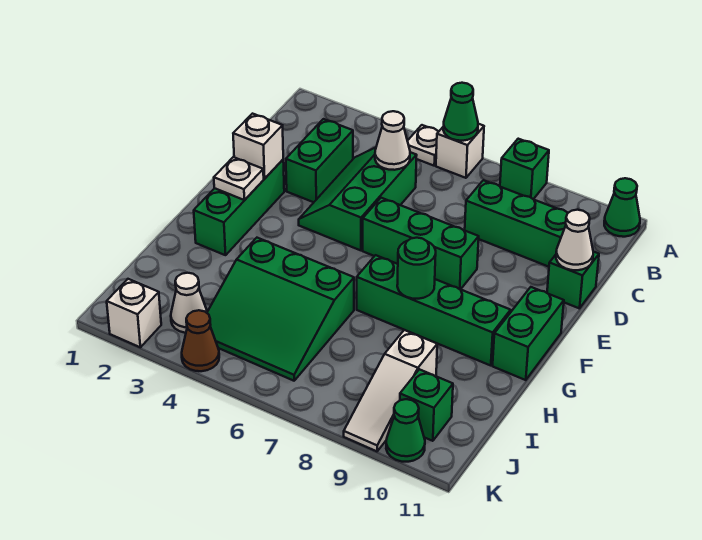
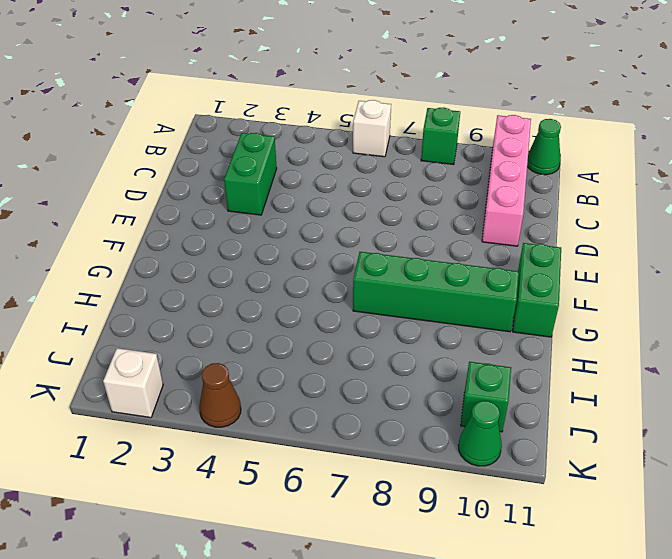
pink 1x4 brick [482,115,531,246] -> green 1x3 brick [465,180,568,267]
none -> white 1x1 plate [408,125,439,166]
none -> green 2x3 slope [299,147,417,250]
none -> green 1x1 brick [547,252,599,308]

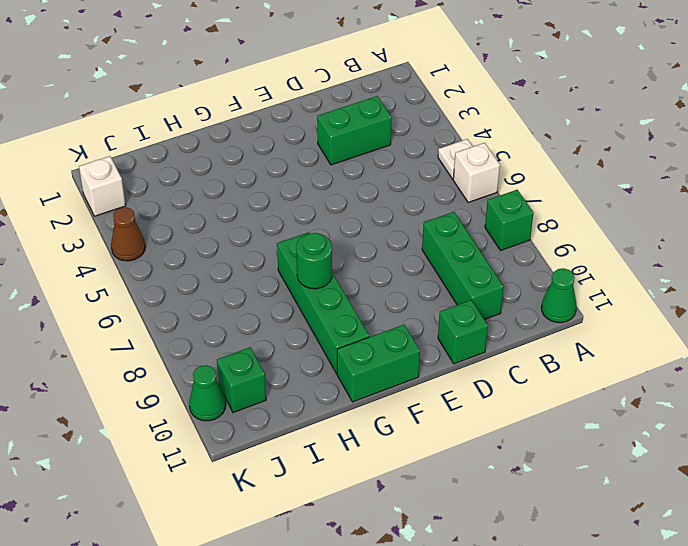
none -> green 2x3 slope [299,147,417,250]
none -> green 1x3 brick [194,160,284,255]
none -> green 1x3 brick [363,198,479,289]

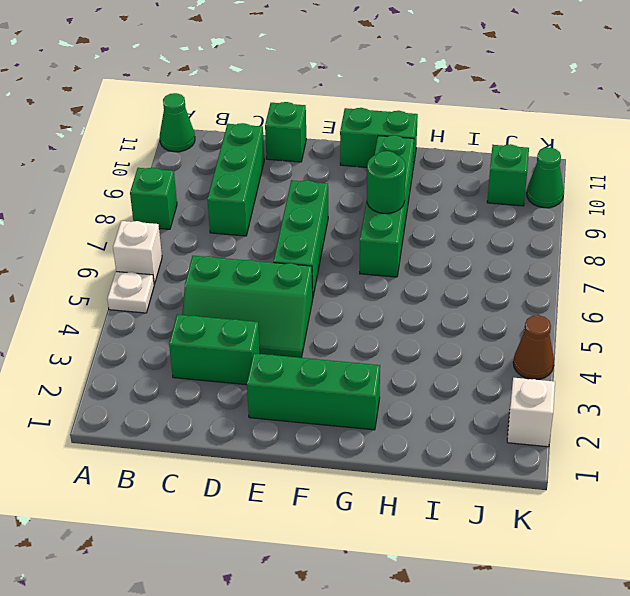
none -> green 3x3 slope [207,238,354,381]
none -> white 1x3 slope [344,330,437,451]
none -> white 1x1 cone [171,273,207,333]

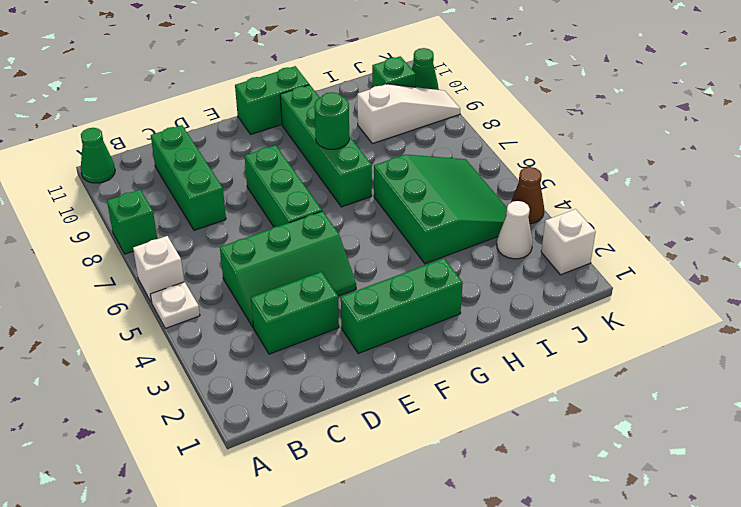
none -> green 1x1 brick [547,252,599,308]
none -> green 1x1 cone [443,83,478,141]
none -> white 1x1 cone [375,111,410,170]

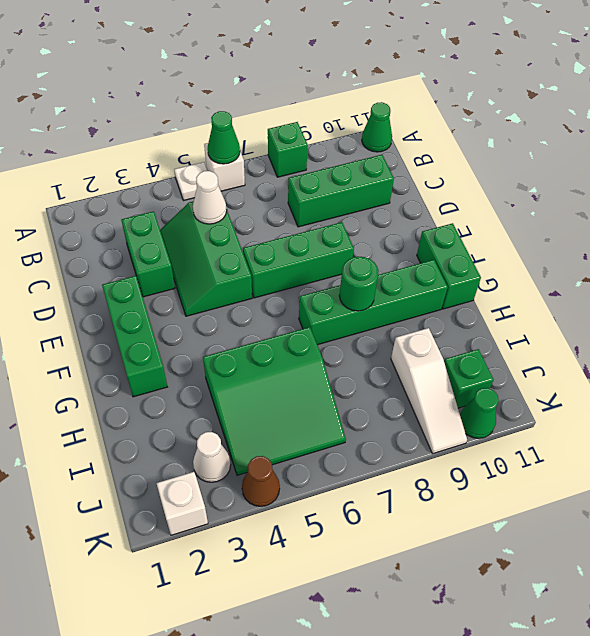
none -> green 1x1 brick [547,252,599,308]
none -> white 1x1 cone [556,210,593,270]
none -> white 1x1 brick [233,114,283,179]

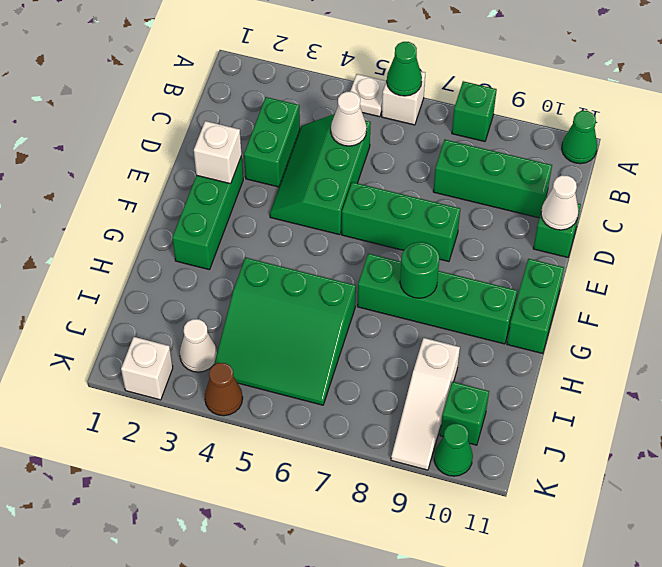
none -> white 1x1 plate [214,157,264,200]

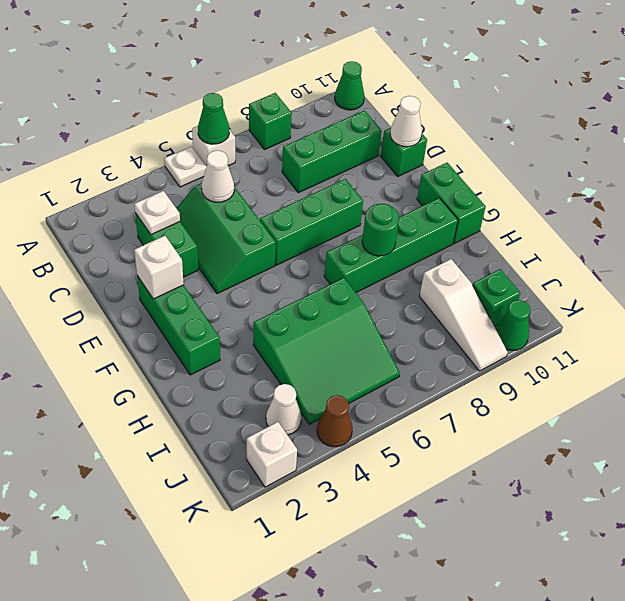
white 1x1 plate [134,191,180,234] -> white 1x1 plate moved to [214,157,264,200]

